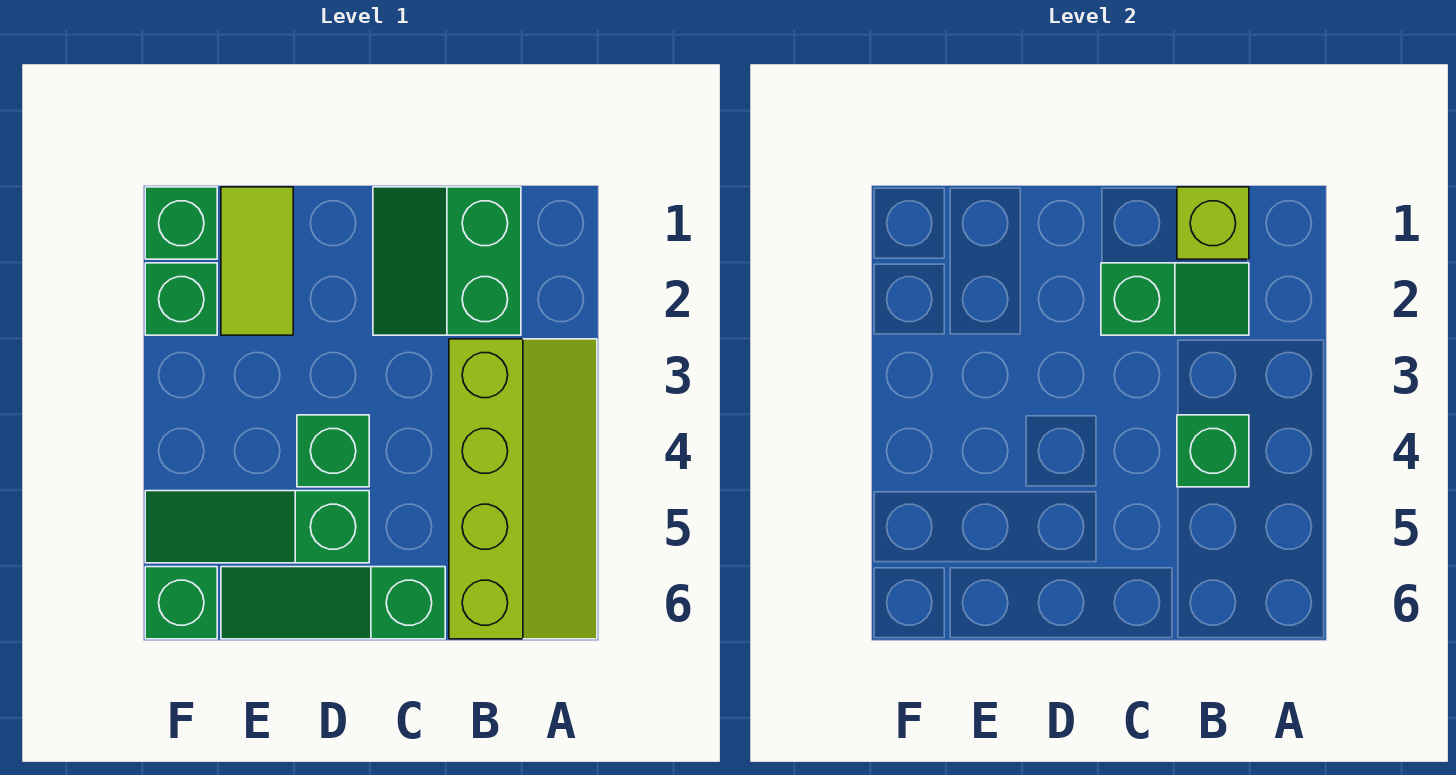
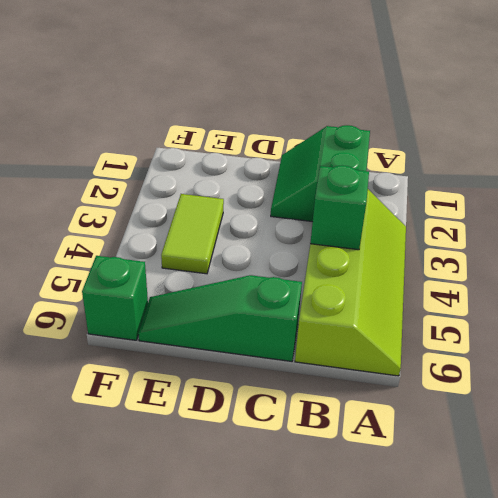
lime 1x2 tile [161,194,224,274] -> lime 1x2 tile moved to [221,187,293,335]
none -> green 1x1 brick [297,415,369,487]
none -> green 1x3 slope [145,491,369,563]
none -> green 1x1 brick [145,187,217,259]

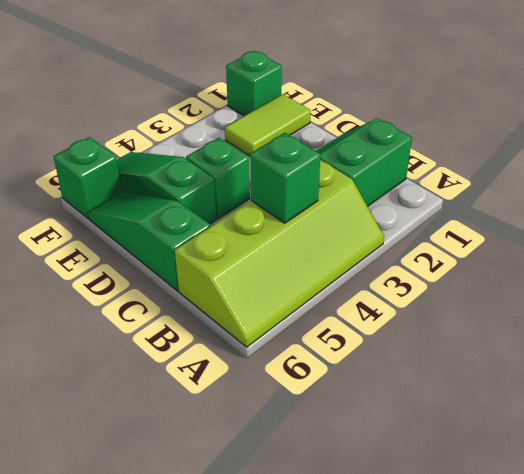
none -> green 1x1 brick [145,263,217,335]
none -> lime 1x1 brick [1177,187,1249,259]
none -> green 1x2 slope [1101,263,1249,335]

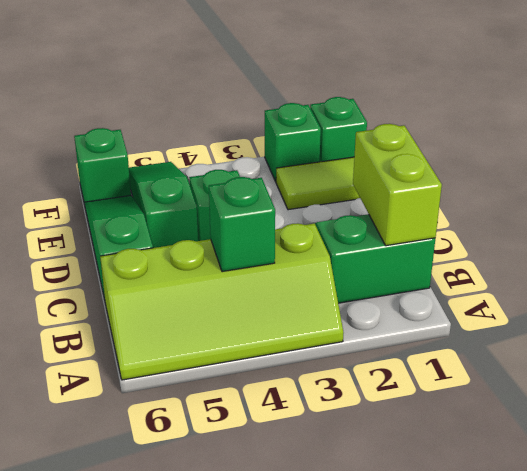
lime 1x2 brick [353,124,442,246] -> lime 1x1 brick [1177,187,1249,259]
none -> green 1x2 slope [1101,263,1249,335]

